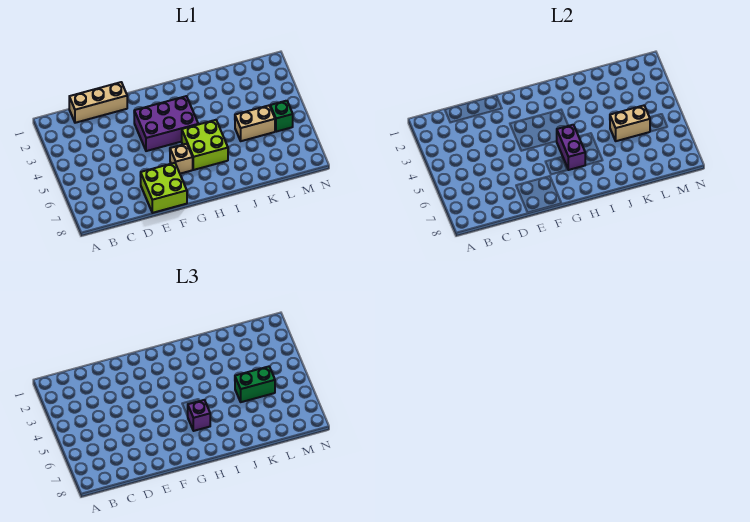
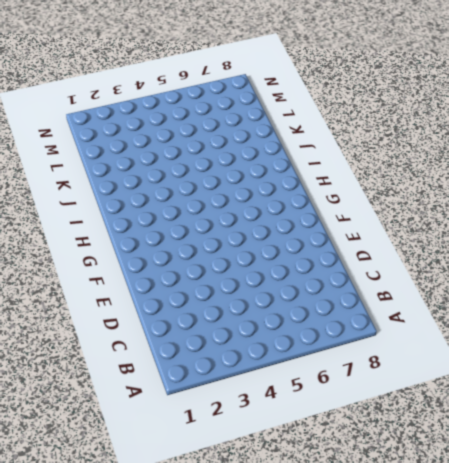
none -> tan 1x3 brick [69,82,127,123]
none -> lime 2x2 brick [140,163,187,213]

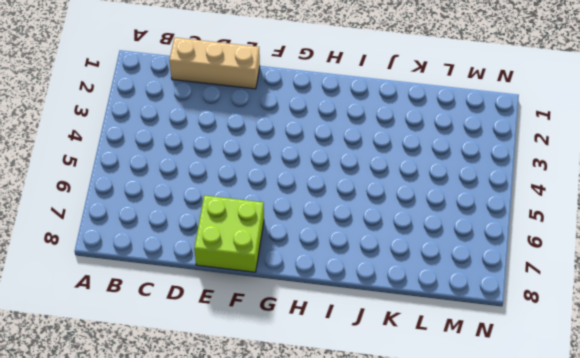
none -> purple 2x3 brick [134,96,198,151]
none -> tan 1x1 brick [170,144,193,174]

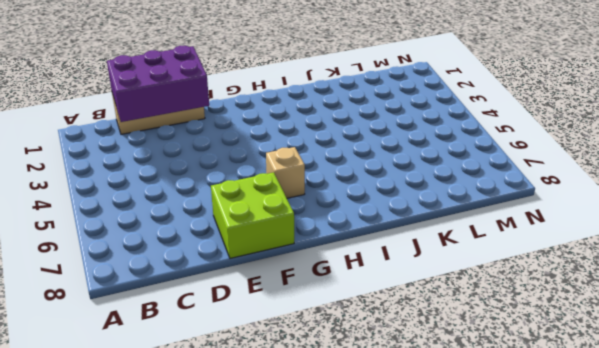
purple 2x3 brick [107,46,209,122] -> purple 2x3 brick moved to [134,96,198,151]
none -> lime 2x2 brick [182,120,228,170]
none -> tan 1x2 brick [235,106,275,141]

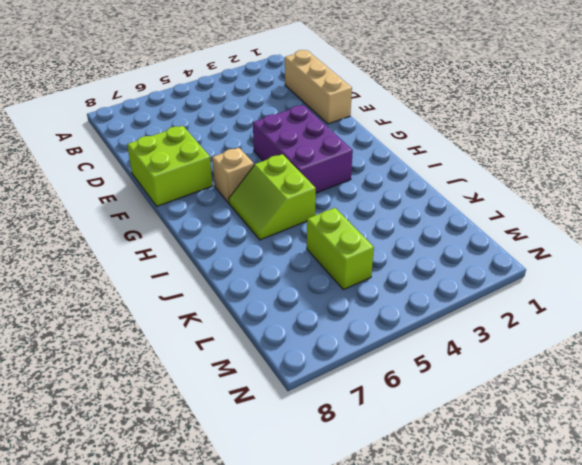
lime 2x2 slope [229,154,316,240] -> lime 2x2 brick [182,120,228,170]
lime 1x2 brick [307,208,374,290] -> tan 1x2 brick [235,106,275,141]
none -> green 1x1 brick [270,101,293,132]
none -> purple 1x2 brick [557,125,585,170]

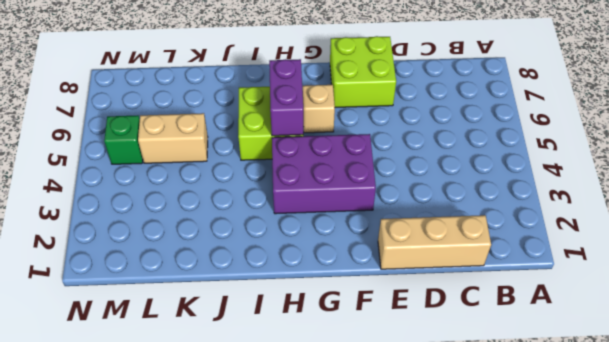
none -> tan 1x2 brick [610,106,650,141]
none -> purple 1x1 brick [188,400,210,431]

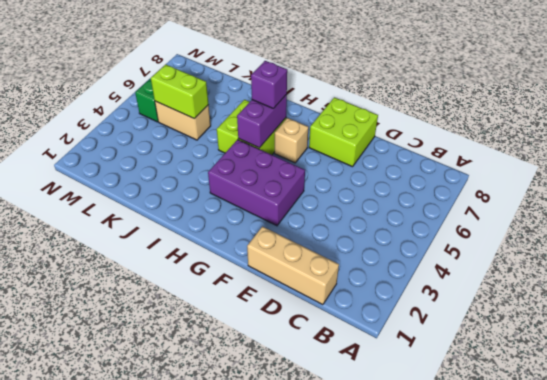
lime 1x2 brick [151,64,209,119] -> tan 1x2 brick [610,106,650,141]
none -> green 1x2 brick [235,367,275,402]

